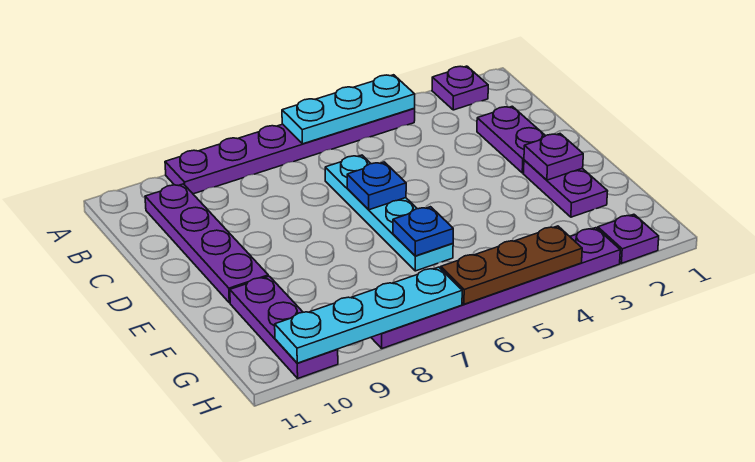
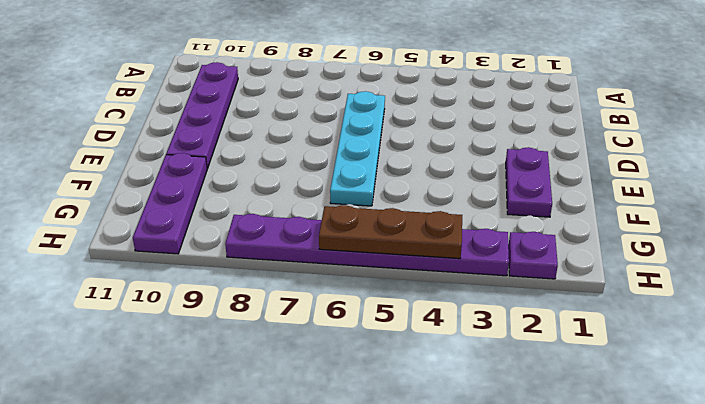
none -> purple 1x1 plate [432,66,488,110]
none -> purple 1x6 plate [165,109,415,194]
none -> purple 1x2 plate [477,106,545,173]

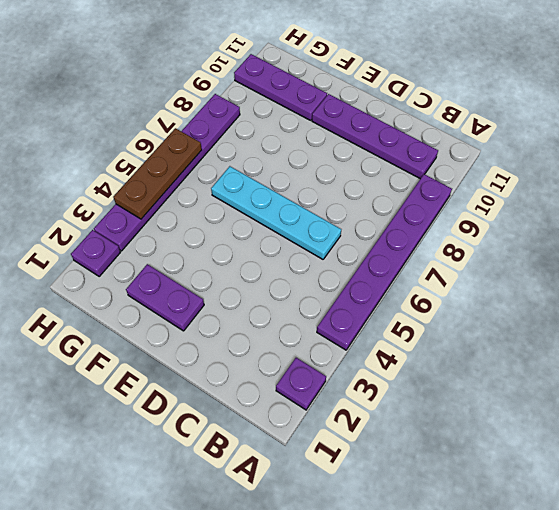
none -> purple 1x2 plate [477,106,545,173]
none -> cyan 1x3 plate [282,75,415,144]
none -> blue 1x1 plate [347,162,406,210]

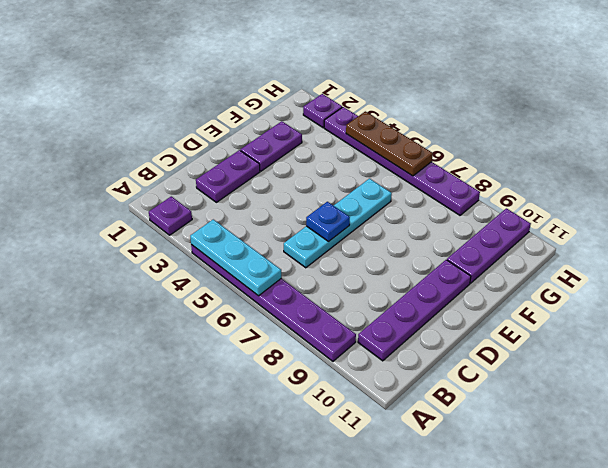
none -> purple 1x1 plate [524,134,583,180]
none -> blue 1x1 plate [393,207,453,256]
none -> cyan 1x4 plate [275,267,462,363]

